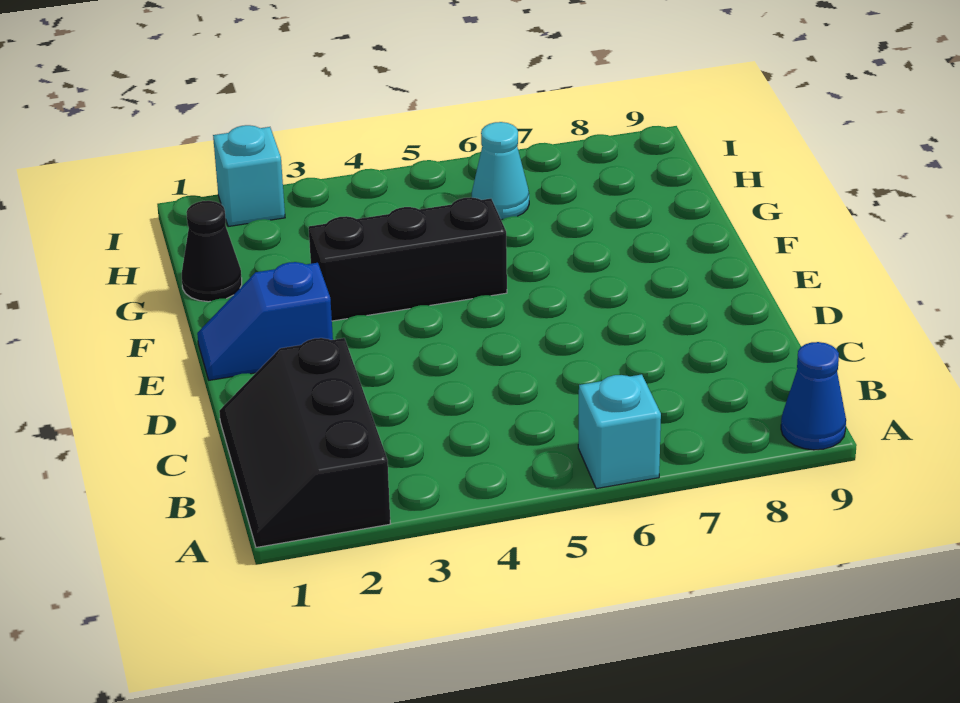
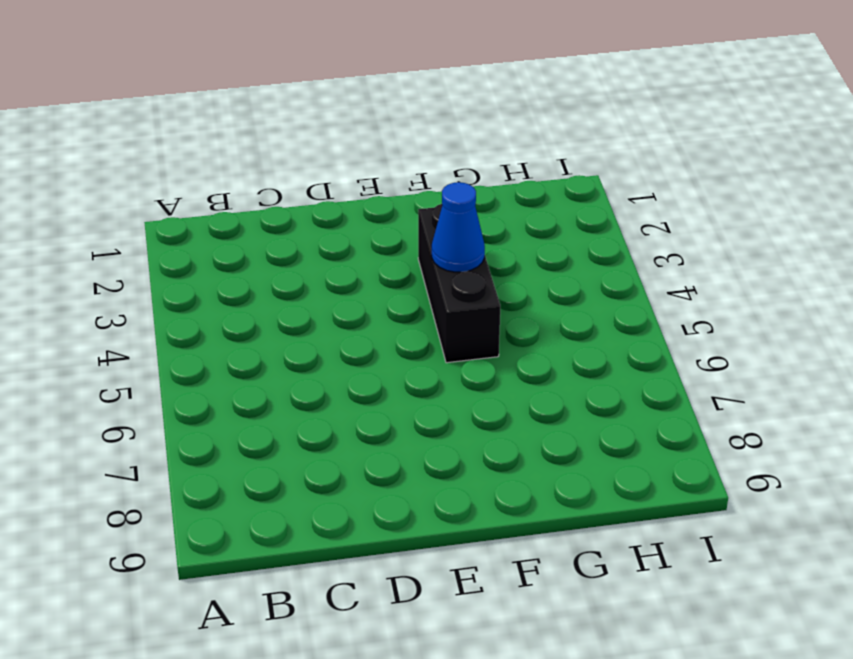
blue 1x1 cone [432,182,485,272] -> blue 1x1 cone moved to [781,342,846,450]
none -> black 2x3 slope [219,338,390,547]
none -> cyan 1x1 brick [578,374,661,489]

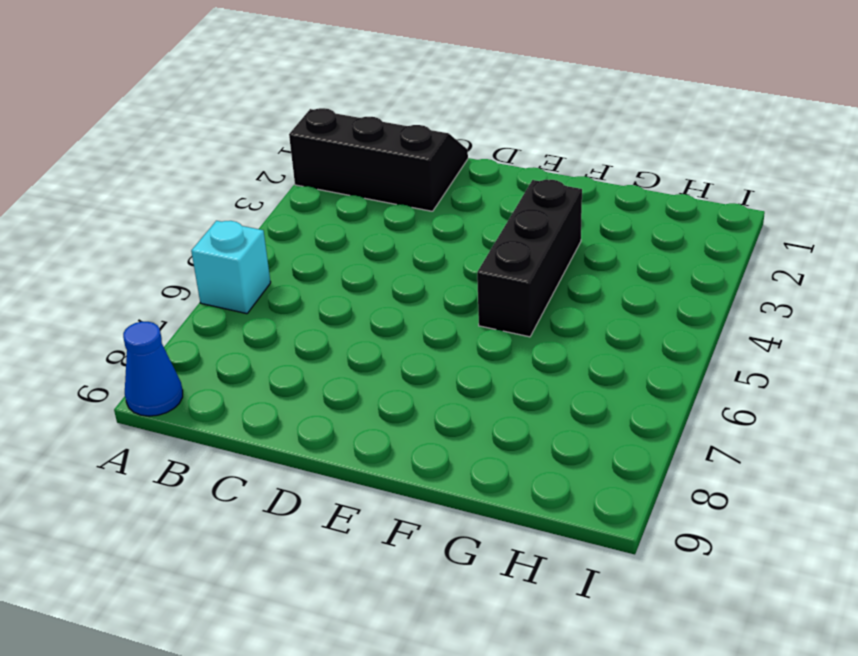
none -> blue 1x2 slope [197,262,333,380]
none -> black 1x1 cone [182,201,242,302]

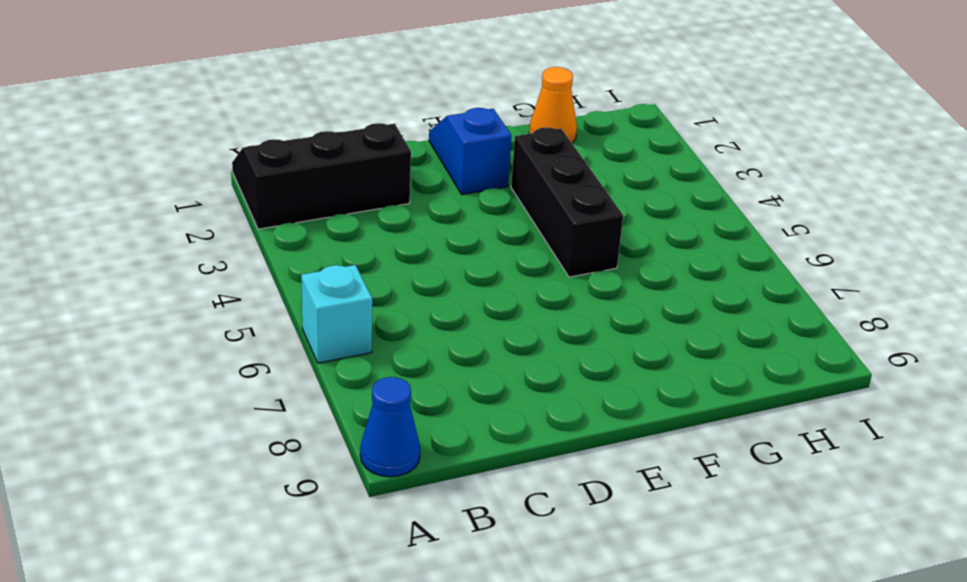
orange 1x1 cone [529,67,577,143] -> black 1x1 cone [182,201,242,302]
none -> cyan 1x1 cone [472,122,529,220]
none -> cyan 1x1 brick [213,125,285,227]

